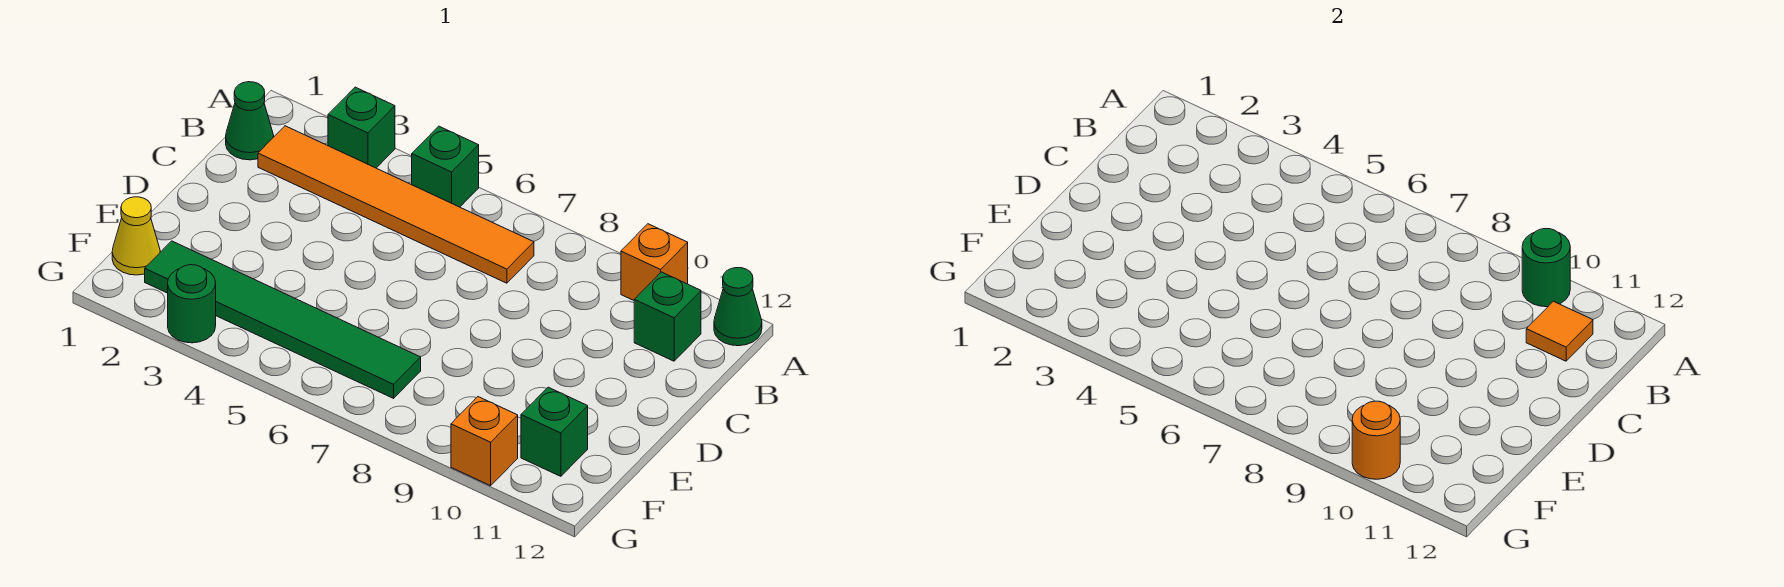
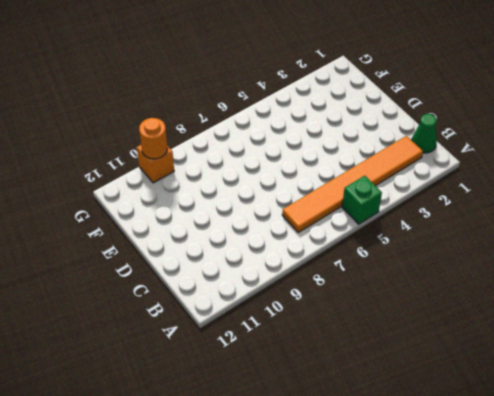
none -> green 1x1 brick [328,87,395,168]
none -> orange 1x1 brick [621,224,688,300]
none -> green 1x1 cone [714,268,762,346]

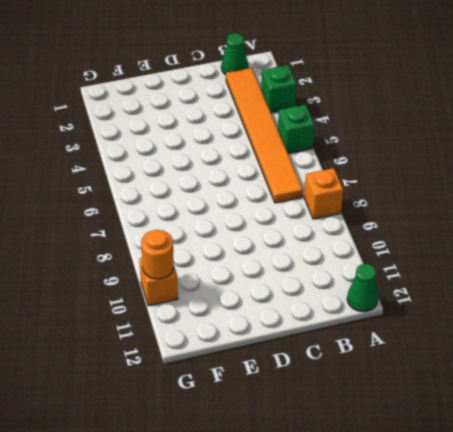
orange 1x1 brick [304,168,343,219] -> orange 1x1 brick moved to [621,224,688,300]
none -> green 1x1 brick [634,272,701,361]
none -> yellow 1x1 cone [112,197,160,275]
none -> green 1x6 tile [145,241,421,398]

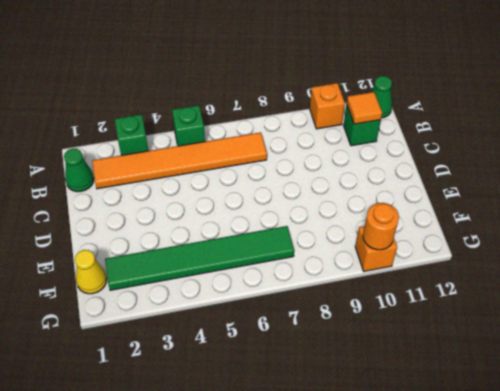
none -> green 1x1 brick [521,387,588,476]
none -> green 1x1 round brick [168,265,216,343]
none -> green 1x1 round brick [1522,229,1570,307]

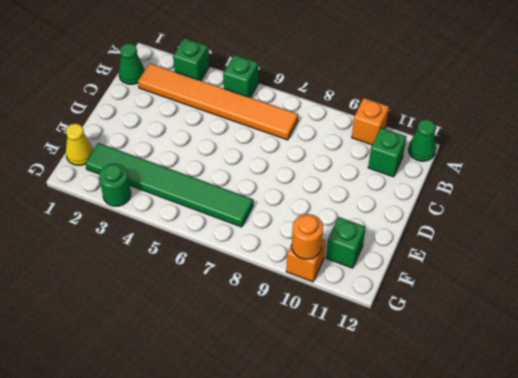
none -> green 1x1 round brick [1522,229,1570,307]
none -> orange 1x1 tile [1526,301,1593,361]

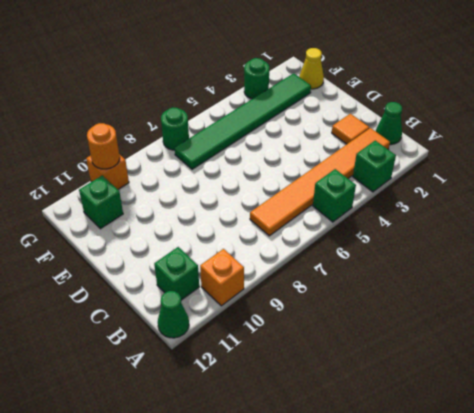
orange 1x1 tile [332,114,369,144] -> orange 1x1 tile moved to [1526,301,1593,361]
green 1x1 round brick [161,107,189,150] -> green 1x1 round brick moved to [1522,229,1570,307]

